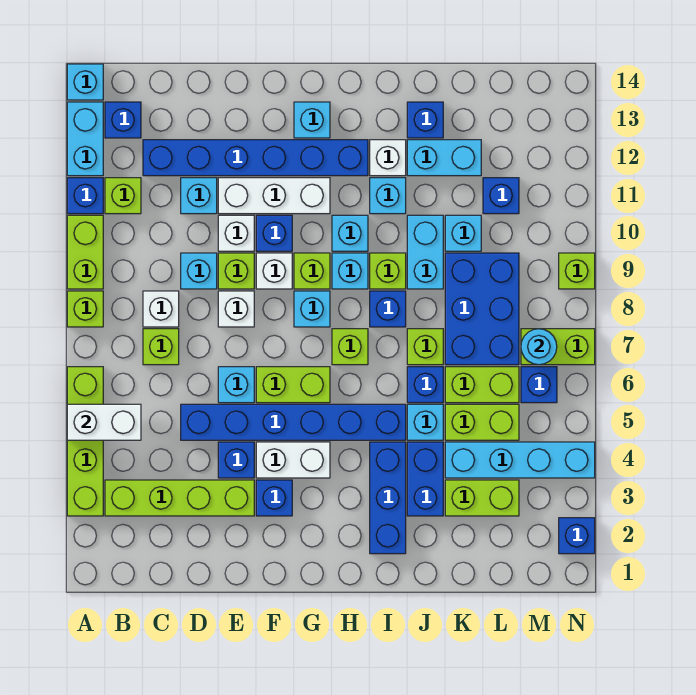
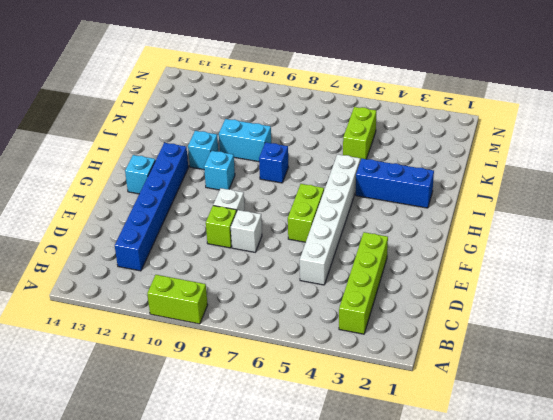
white 1x6 brick [300,154,360,285] -> blue 1x6 brick [181,404,406,440]
none -> lime 1x4 brick [67,367,103,516]
none -> lime 1x1 brick [67,291,103,327]
none -> blue 1x1 brick [67,178,103,214]
none -> cyan 1x2 brick [67,102,103,176]

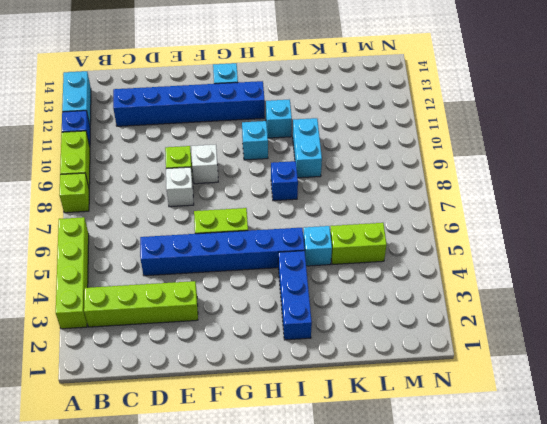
none -> cyan 1x1 brick [67,64,103,100]
none -> lime 1x1 brick [105,178,141,214]
none -> blue 1x1 brick [105,102,141,138]
none -> lime 1x1 brick [143,329,179,365]

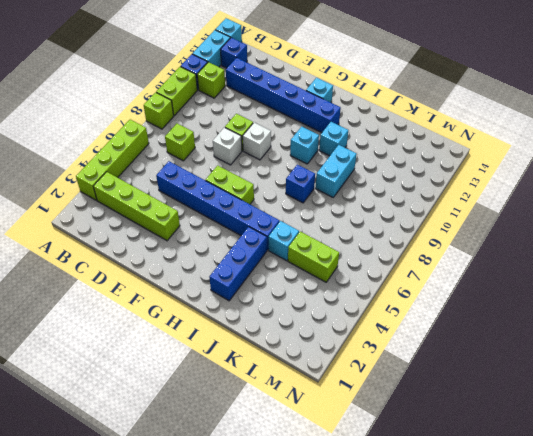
none -> white 1x1 brick [143,291,179,327]
none -> cyan 1x1 brick [181,253,217,289]
none -> cyan 1x1 brick [181,178,217,214]
none -> blue 1x1 brick [218,442,254,478]

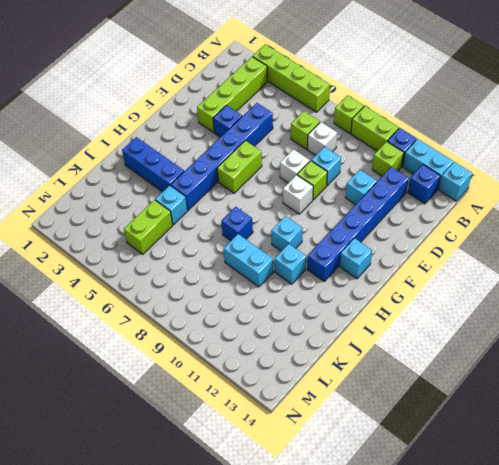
none -> cyan 1x1 brick [218,367,254,403]
none -> white 1x1 brick [218,215,254,251]
none -> white 1x3 brick [218,178,330,214]
none -> blue 1x1 brick [256,480,292,516]

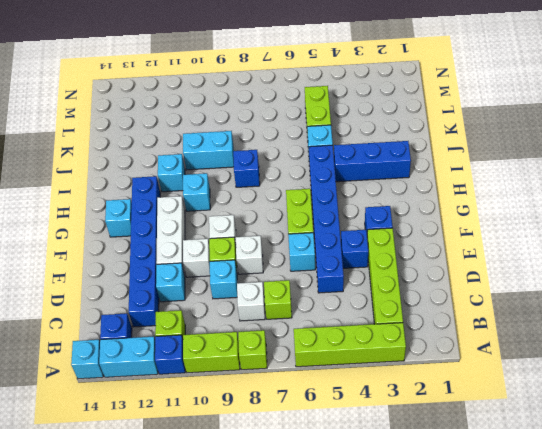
none -> white 1x2 brick [256,442,330,478]
none -> blue 1x1 brick [256,215,292,251]
none -> cyan 1x1 brick [294,291,330,327]
none -> lime 1x1 brick [294,253,330,289]

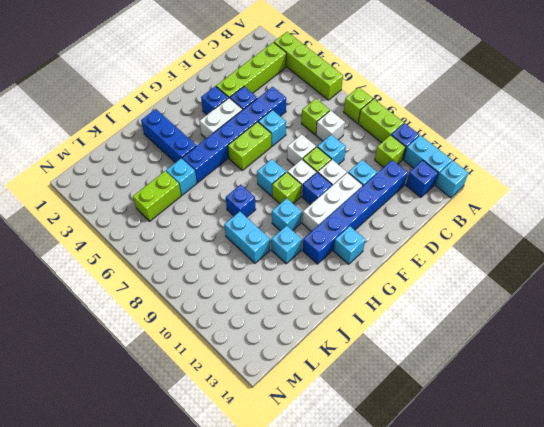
none -> lime 1x1 brick [332,329,368,365]
none -> cyan 1x1 brick [332,253,368,289]
none -> lime 1x1 brick [370,253,406,289]
none -> white 1x1 brick [370,140,406,176]

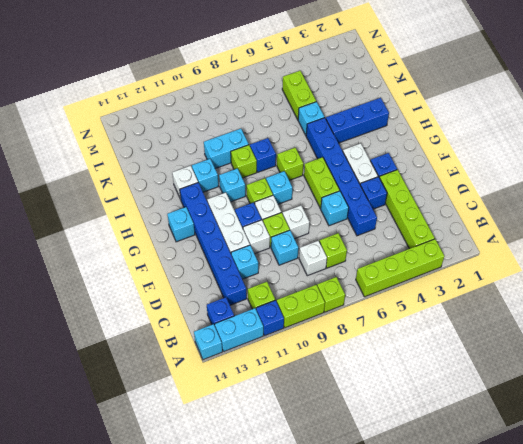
none -> cyan 1x1 brick [332,253,368,289]
none -> blue 1x2 brick [407,442,443,516]
none -> blue 1x1 brick [407,367,443,403]
none -> lime 1x1 brick [407,329,443,365]

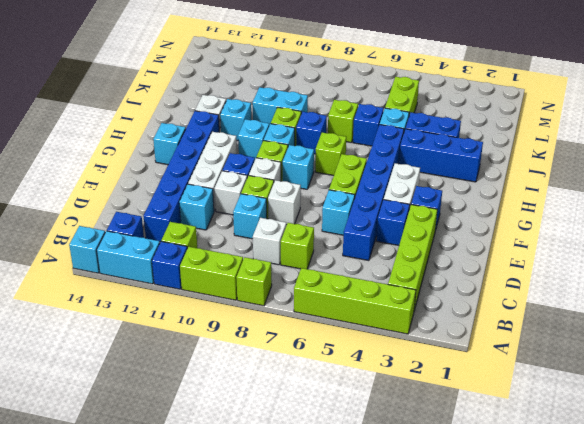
none -> cyan 1x2 brick [407,140,481,176]
none -> blue 1x1 brick [407,102,443,138]
none -> lime 1x2 brick [445,480,519,516]
none -> cyan 1x4 brick [445,442,595,478]

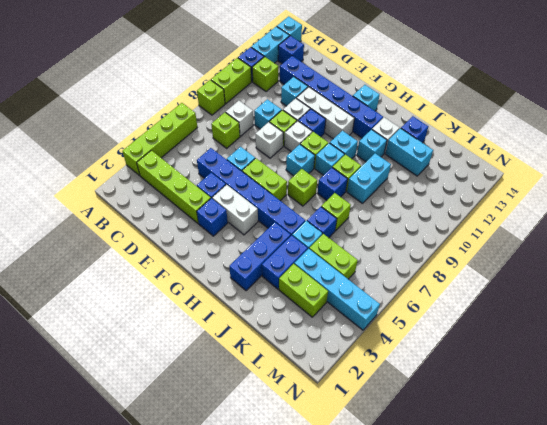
none -> lime 1x2 brick [445,367,519,403]
none -> blue 2x3 brick [445,253,519,365]
none -> cyan 1x1 brick [445,215,481,251]
none -> blue 1x1 brick [483,178,519,214]

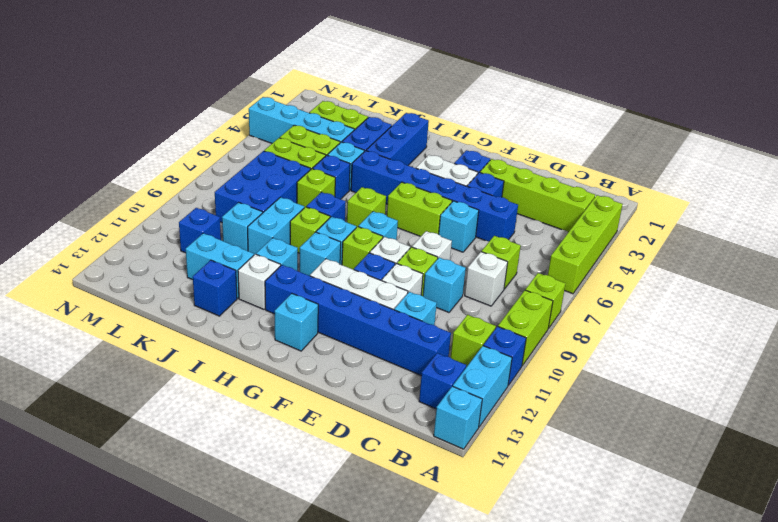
none -> blue 1x1 brick [521,367,557,403]
none -> lime 1x2 brick [521,329,595,365]
none -> blue 1x1 brick [559,518,595,554]
none -> lime 1x1 brick [559,253,595,289]

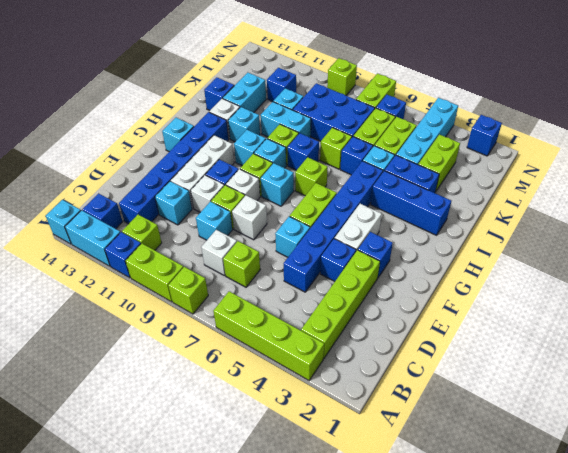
none -> white 1x2 brick [67,404,141,440]
none -> cyan 1x1 round brick [521,329,557,365]

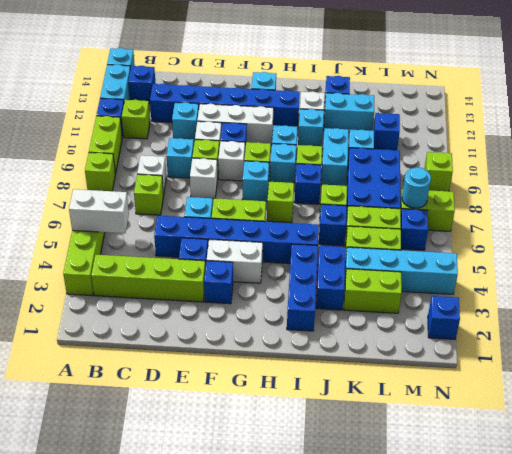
none -> cyan 1x1 brick [407,404,443,440]

